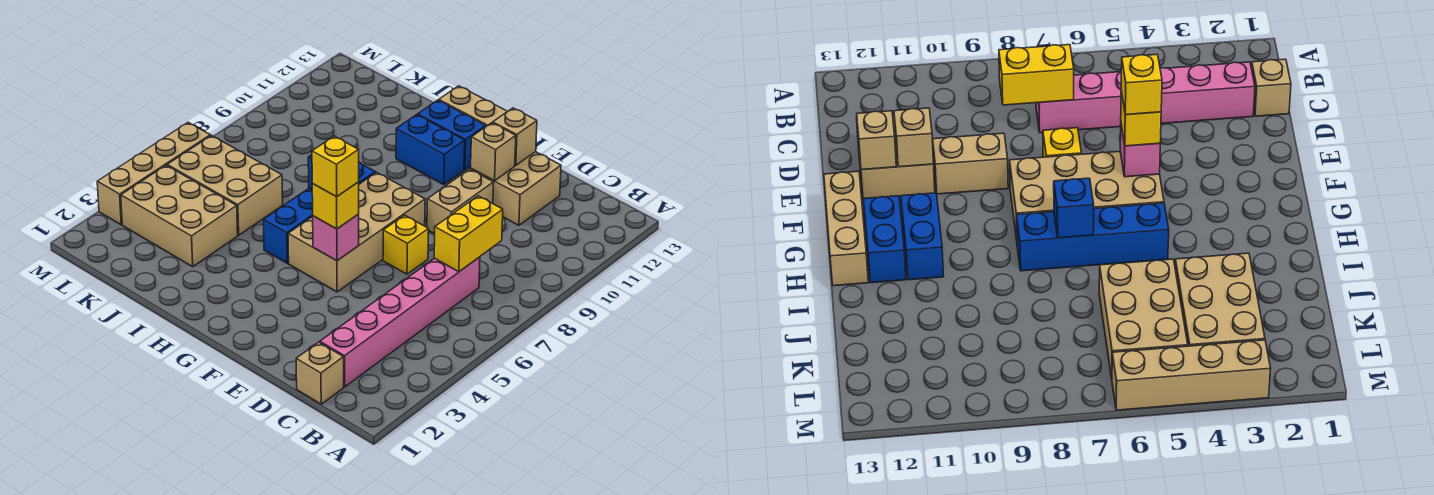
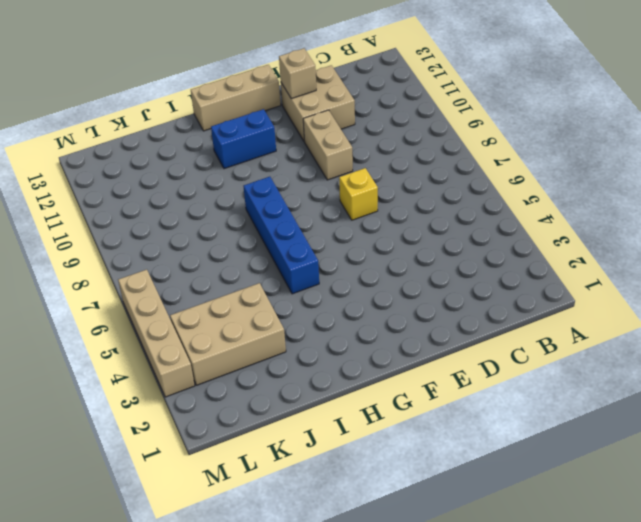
none -> tan 1x1 brick [296,342,344,404]
none -> pink 1x6 brick [320,257,480,387]
none -> tan 2x4 brick [288,172,425,292]

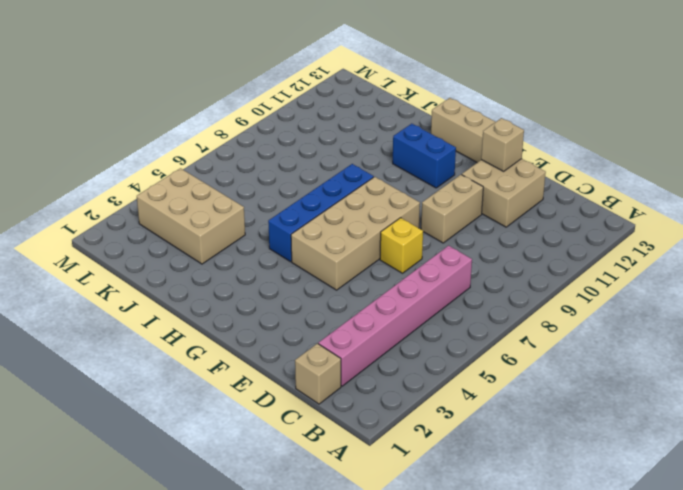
none -> blue 1x2 brick [418,100,486,170]
none -> tan 2x3 brick [167,135,283,235]
none -> tan 1x4 brick [97,122,210,225]

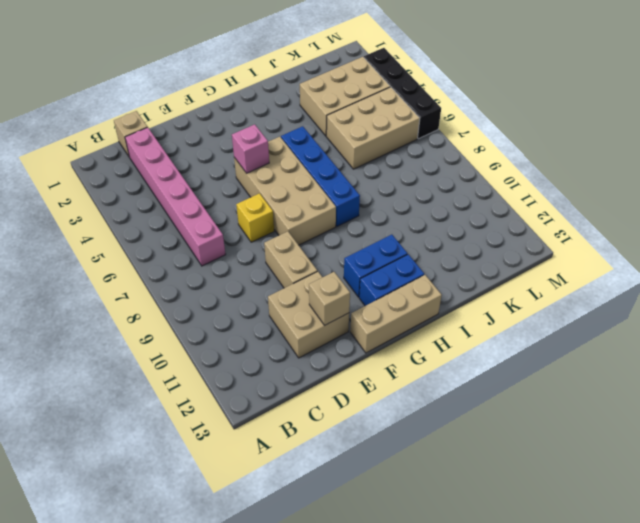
black 1x4 brick [364,48,441,139] -> tan 1x4 brick [97,122,210,225]
none -> yellow 1x2 brick [434,196,503,272]
none -> tan 1x1 brick [471,123,516,181]
none -> blue 1x1 brick [1054,178,1094,238]

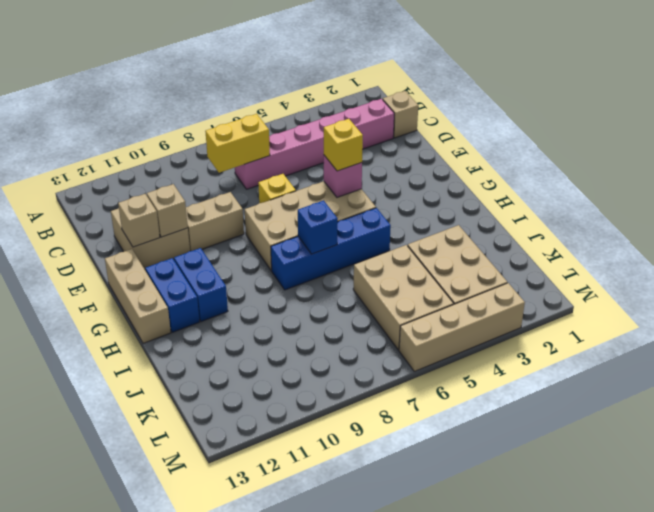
none -> yellow 1x1 brick [312,136,359,197]

